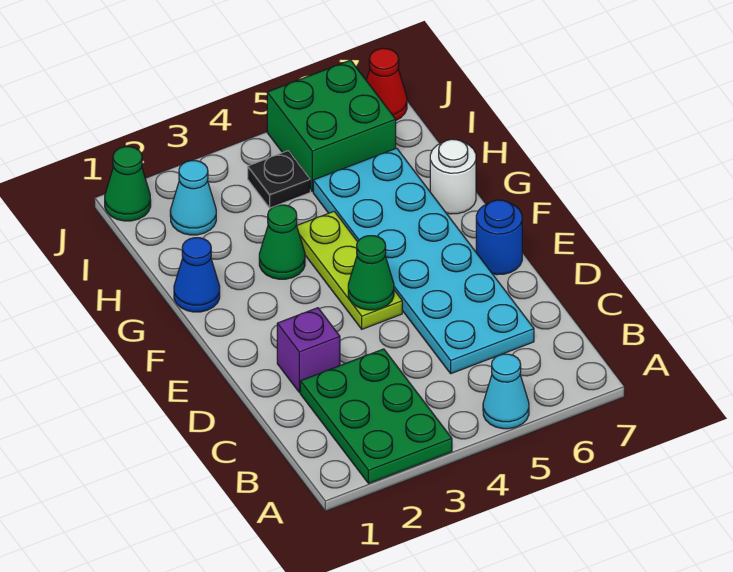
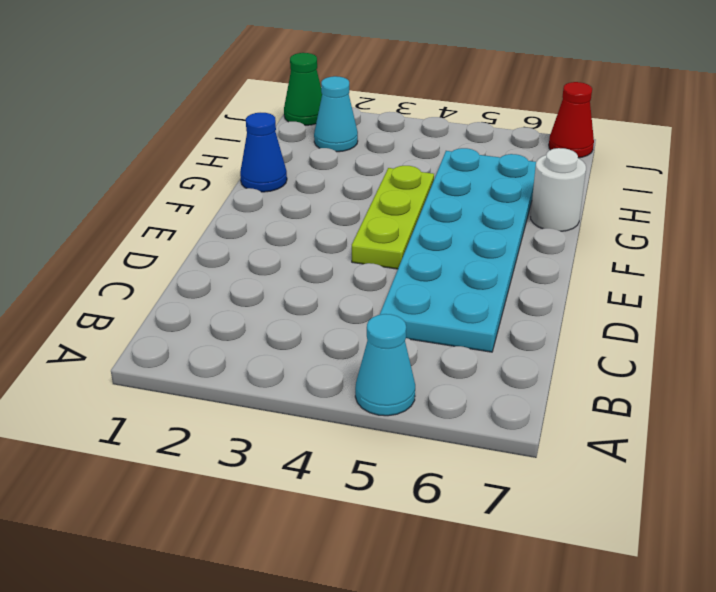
none -> green 2x3 plate [300,349,452,484]
none -> purple 1x1 brick [277,308,340,392]
none -> blue 1x1 round brick [476,200,522,275]

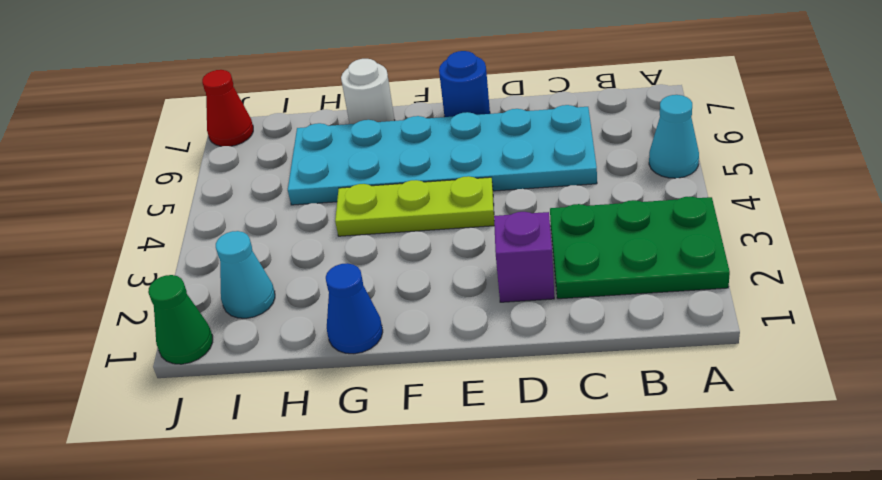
none -> green 1x1 cone [259,205,305,279]
none -> black 1x1 plate [248,151,310,208]
none -> green 2x2 brick [267,60,396,192]

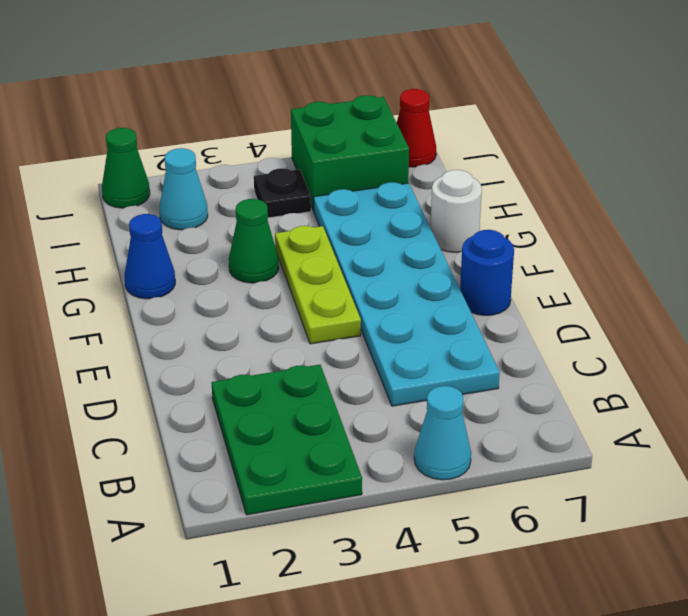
none -> purple 1x1 brick [277,308,340,392]
none -> green 1x1 cone [348,236,394,310]

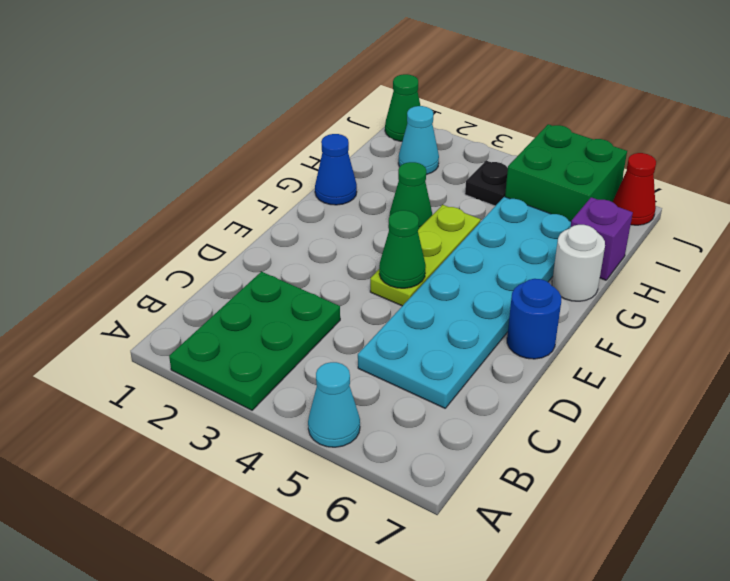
purple 1x1 brick [571,197,633,280] -> purple 1x1 brick moved to [277,308,340,392]

